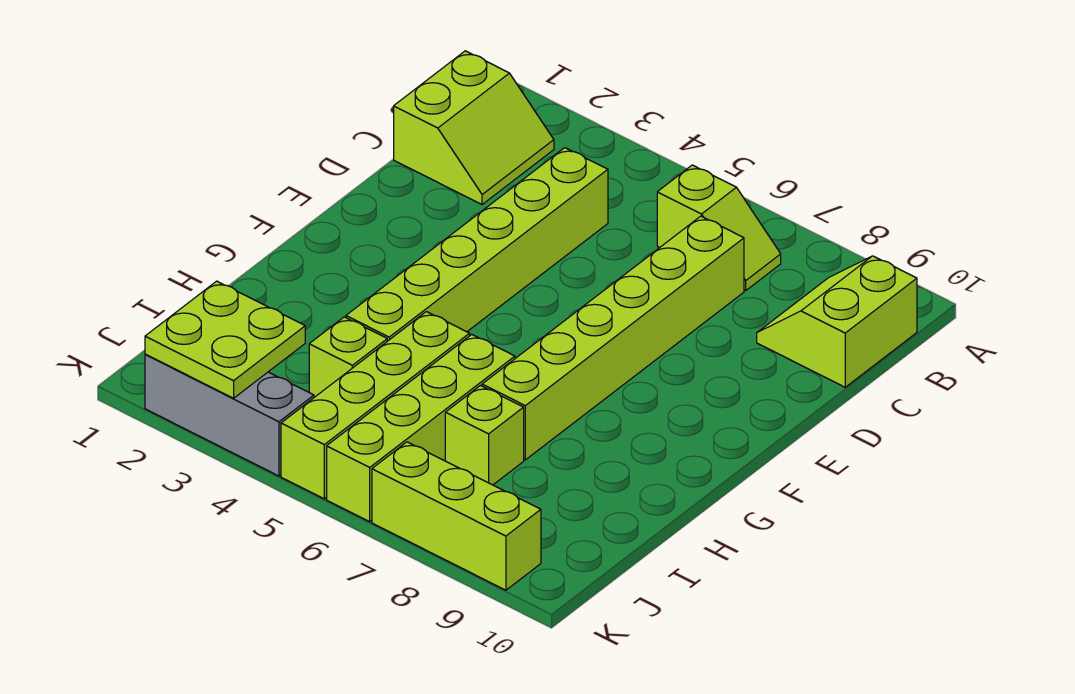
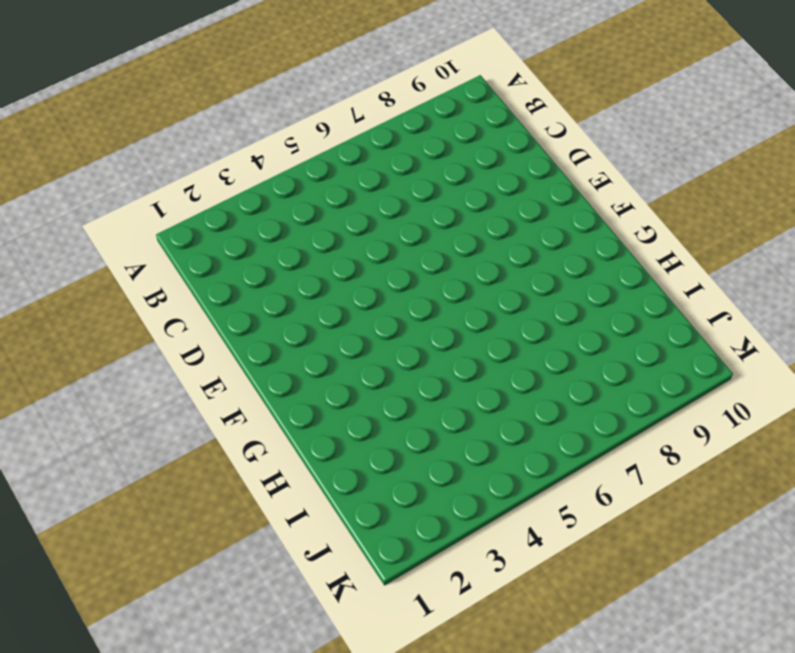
none -> lime 2x2 slope [394,51,554,204]
none -> lime 1x2 slope [657,165,781,290]
none -> lime 2x2 slope [757,256,917,387]

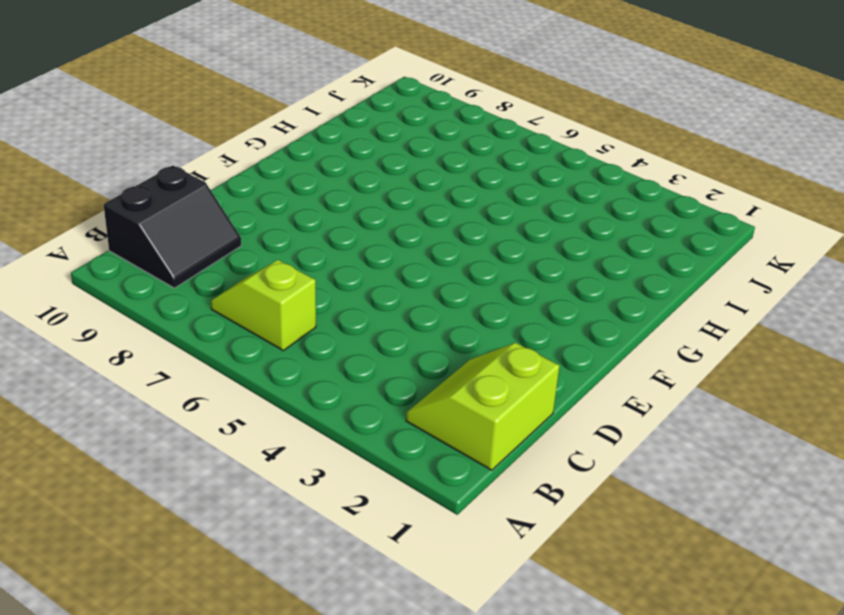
black 2x2 slope [104,166,241,288] -> lime 2x2 slope [757,256,917,387]
none -> lime 1x6 brick [346,148,608,341]
none -> lime 1x6 brick [482,216,744,460]
none -> lime 1x4 brick [281,312,470,499]

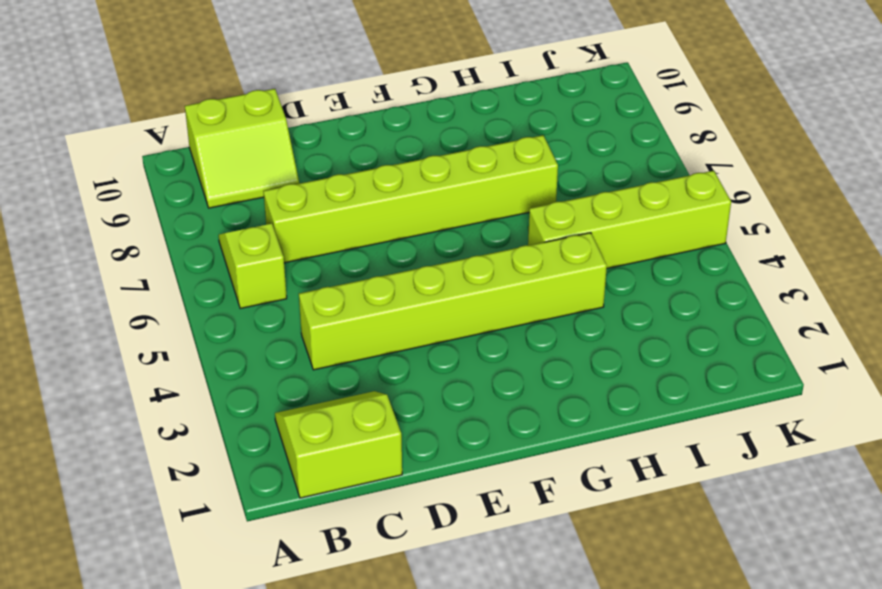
none -> lime 1x4 brick [327,334,515,522]
none -> lime 1x1 brick [309,317,387,397]
none -> lime 1x1 brick [445,386,524,485]

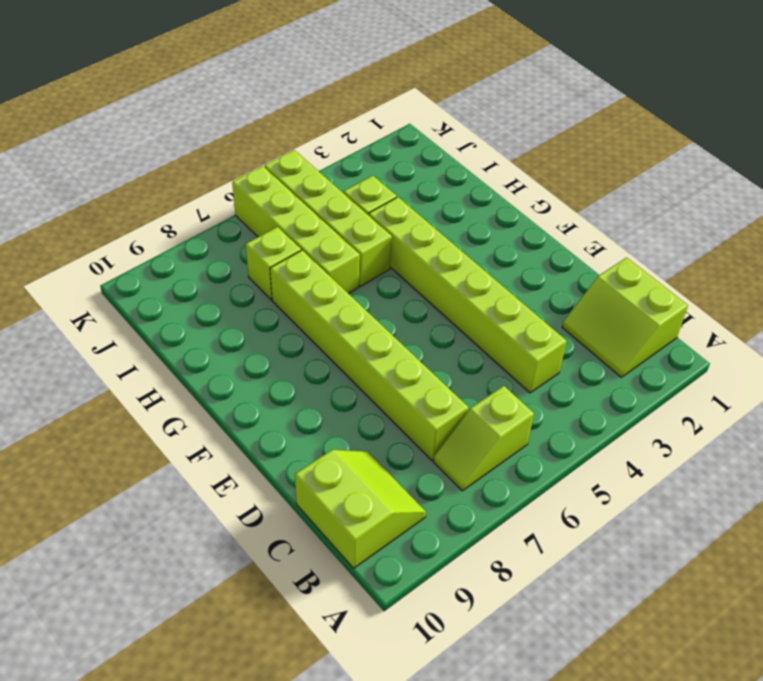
none -> grey 1x3 brick [145,354,314,476]
none -> lime 1x3 brick [372,442,541,590]
none -> lime 2x2 plate [145,281,305,398]

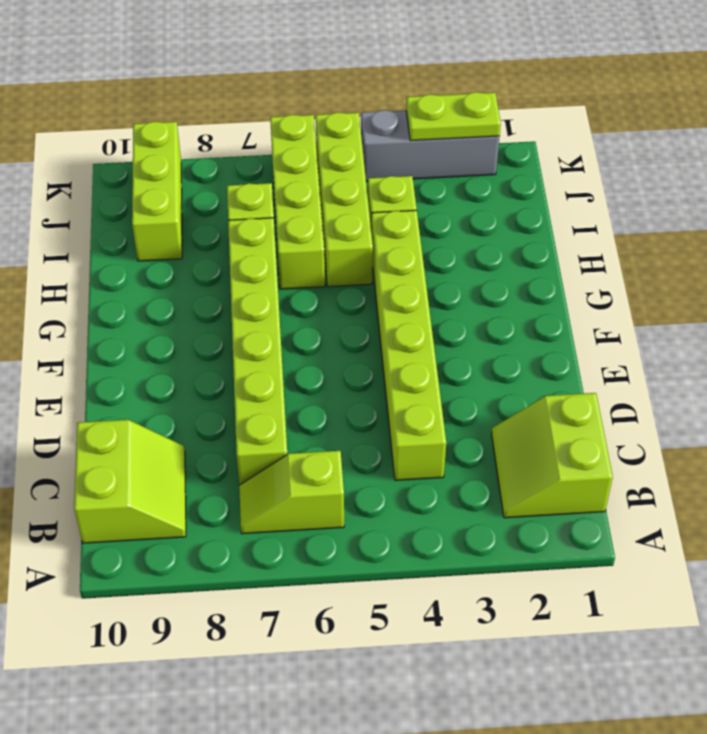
lime 1x3 brick [132,122,182,261] -> lime 1x3 brick turned to [372,442,541,590]
lime 1x2 plate [406,92,501,141] -> lime 2x2 plate [145,281,305,398]

